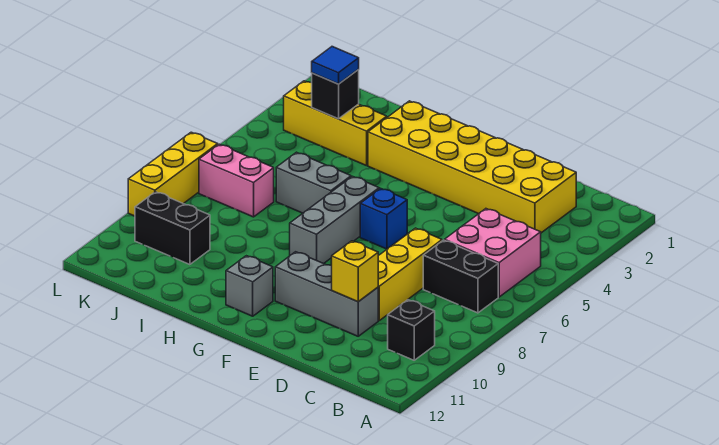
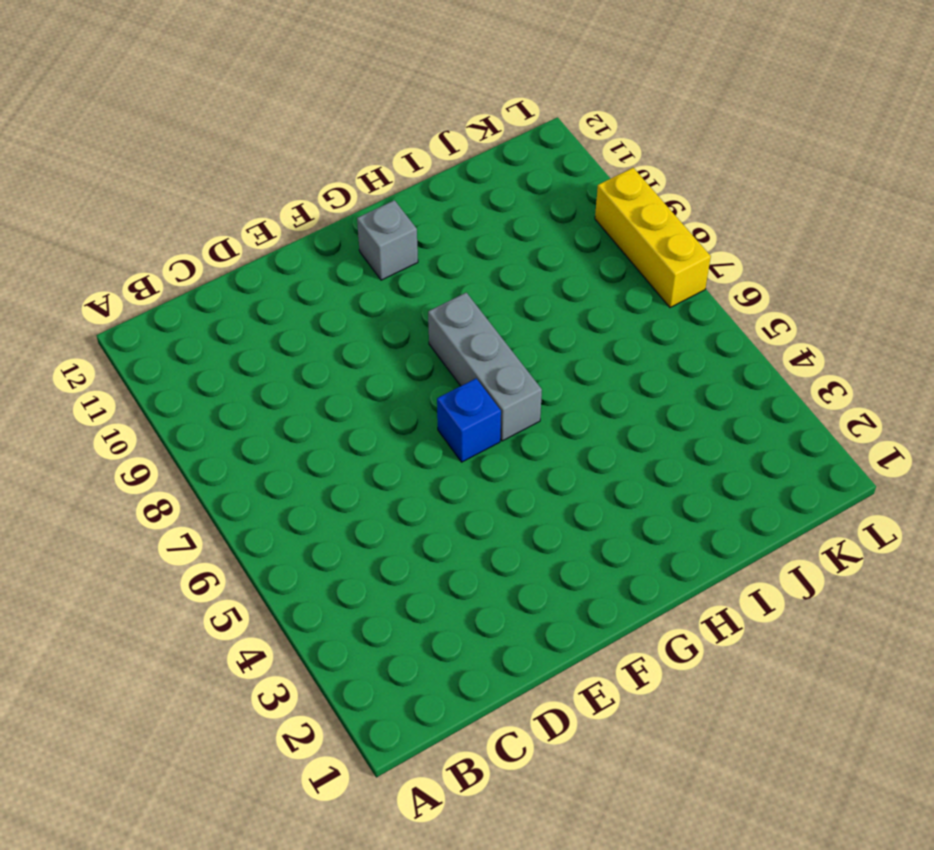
none -> pink 2x2 brick [444,209,541,297]
none -> black 1x2 brick [423,240,498,313]
none -> black 1x1 brick [388,300,435,360]

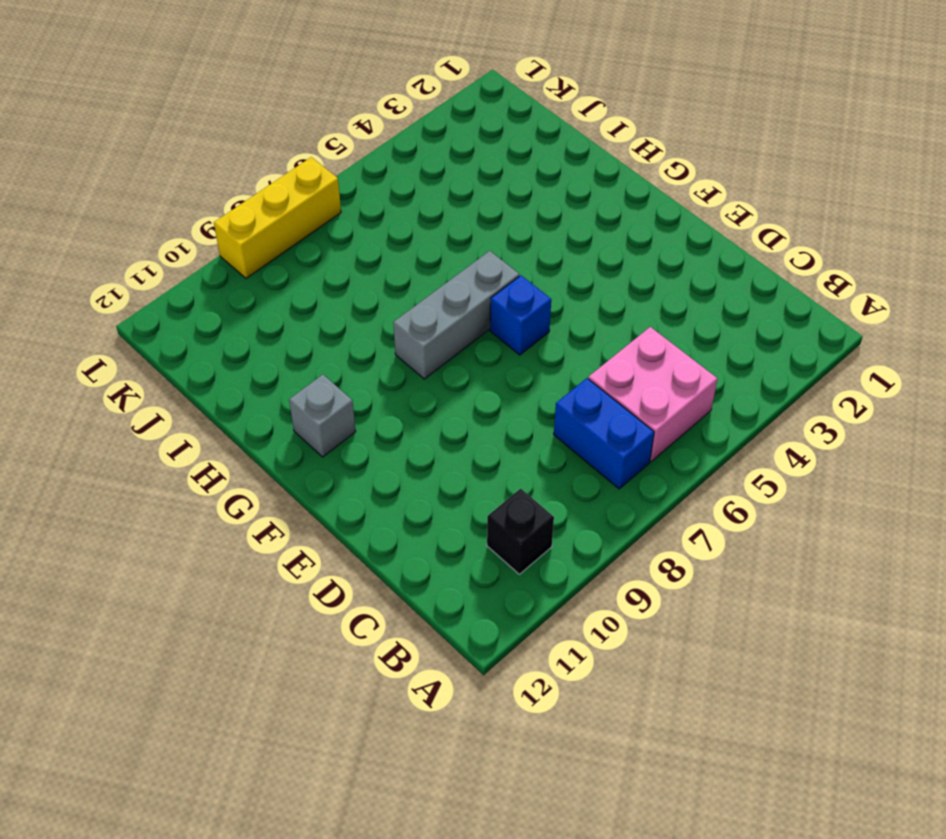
blue 1x2 brick [554,378,654,489] -> black 1x2 brick [423,240,498,313]
none -> yellow 2x6 brick [368,101,576,233]
none -> yellow 1x3 brick [378,228,442,320]
none -> grey 1x3 brick [275,252,378,336]

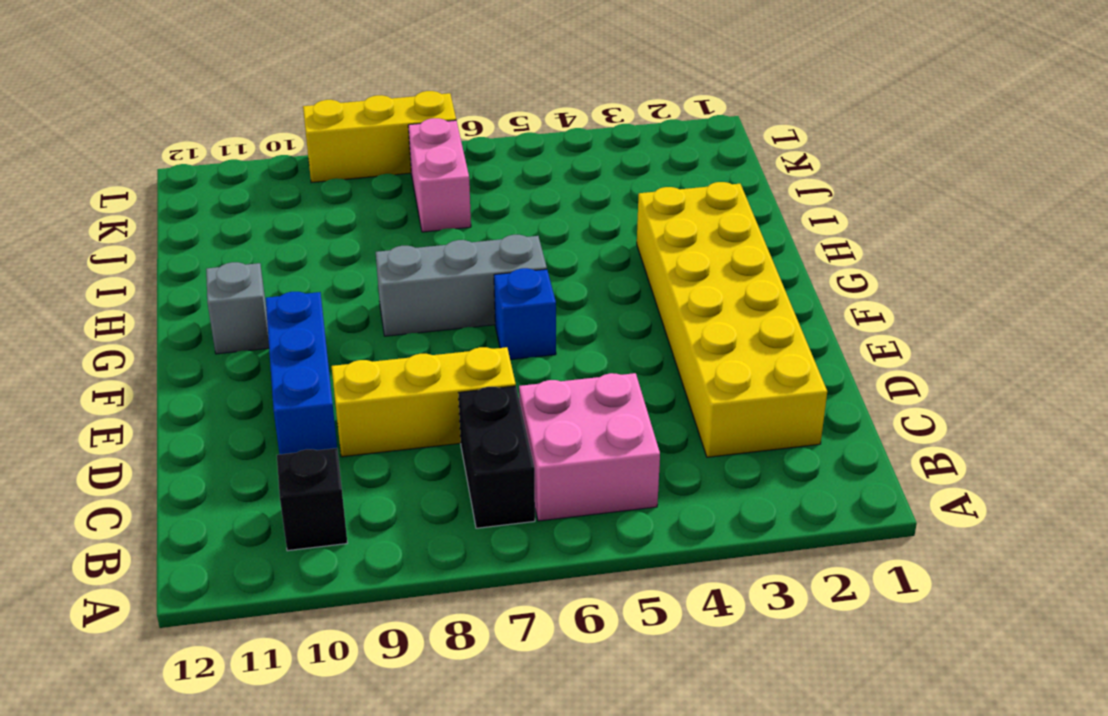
blue 1x3 brick [266,292,337,454] -> grey 1x3 brick [275,252,378,336]
none -> grey 1x2 brick [276,152,351,213]
none -> yellow 1x3 brick [284,81,387,166]
none -> black 1x2 brick [135,192,210,265]

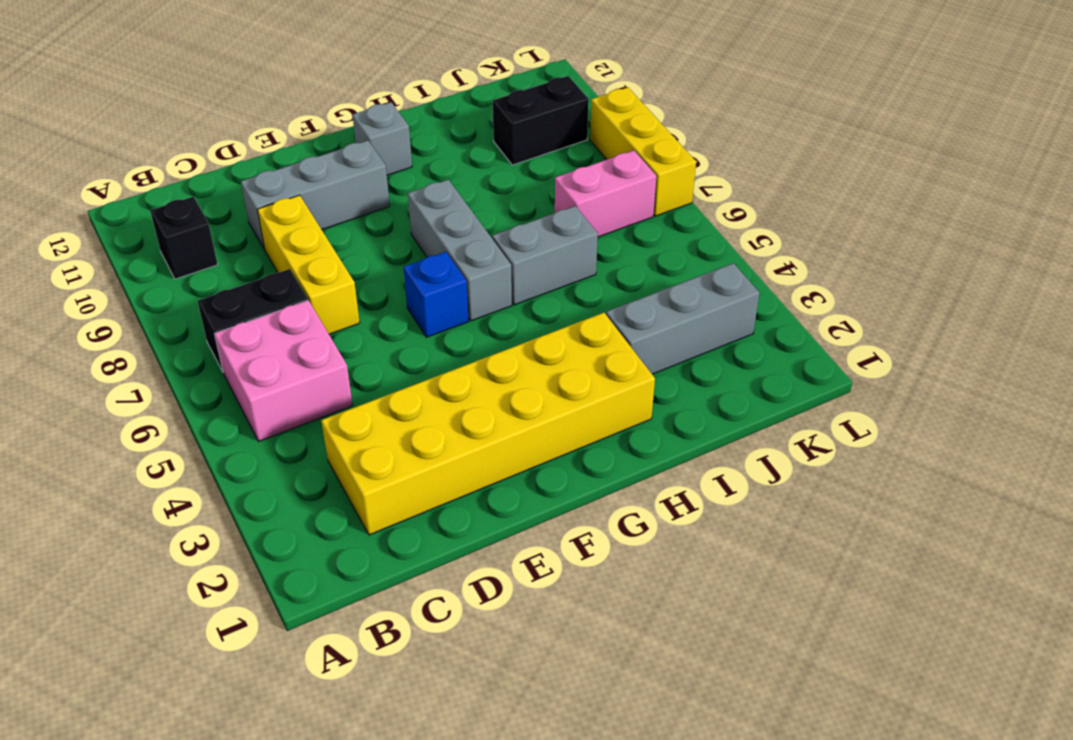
grey 1x3 brick [606,263,760,374] -> yellow 1x3 brick [284,81,387,166]
none -> yellow 1x1 brick [332,241,378,302]
none -> black 1x1 brick [311,70,359,119]
none -> blue 1x1 tile [312,47,359,84]

